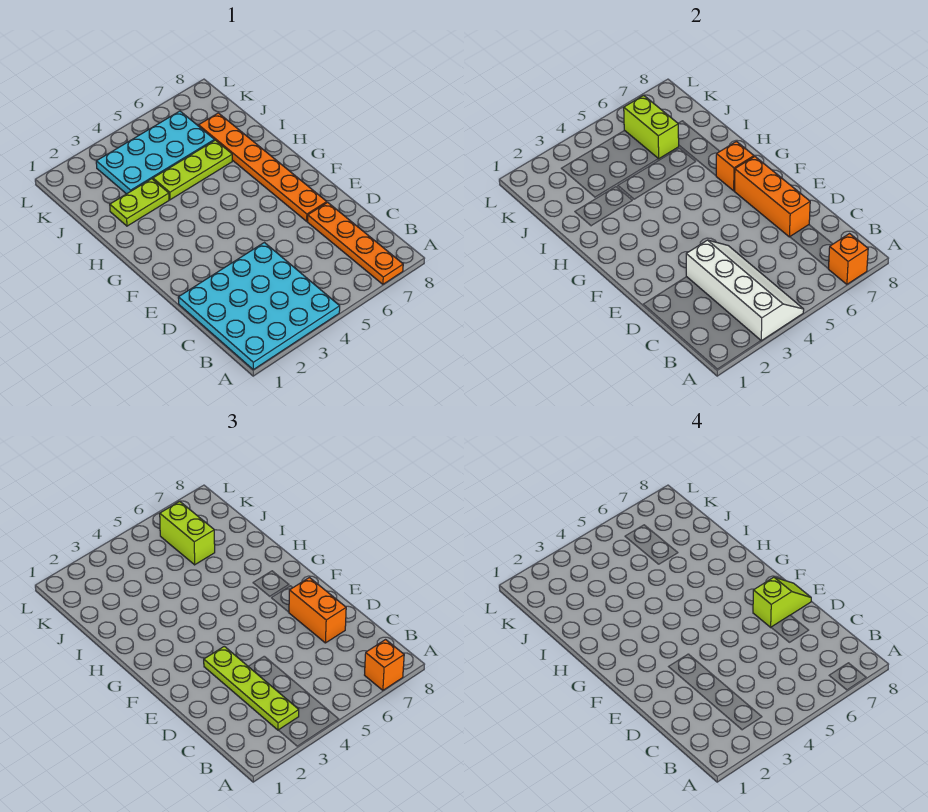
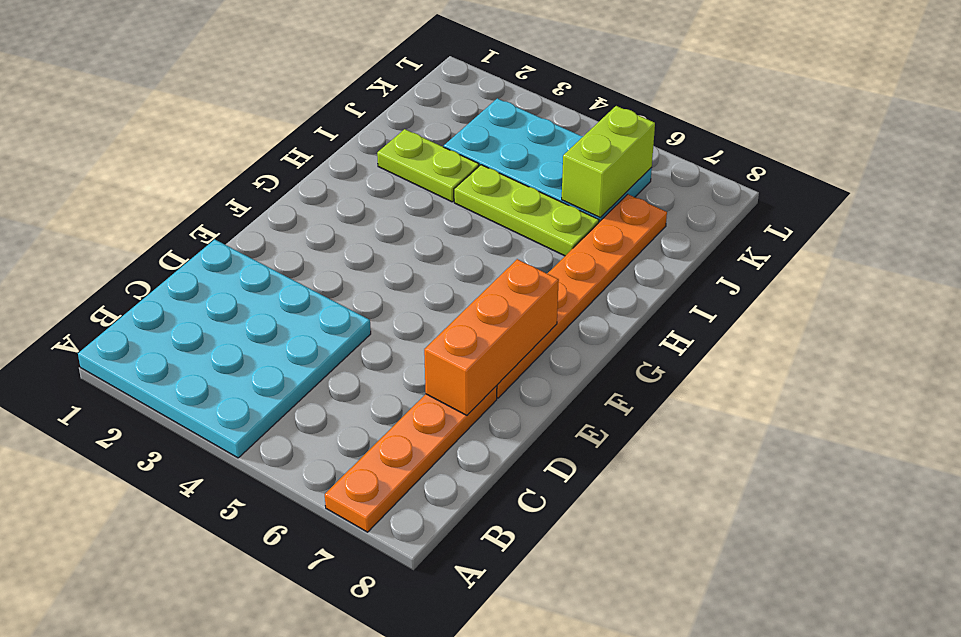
none -> white 2x4 slope [686,240,804,341]
none -> orange 1x1 brick [828,234,868,284]
none -> orange 1x1 brick [716,142,754,191]

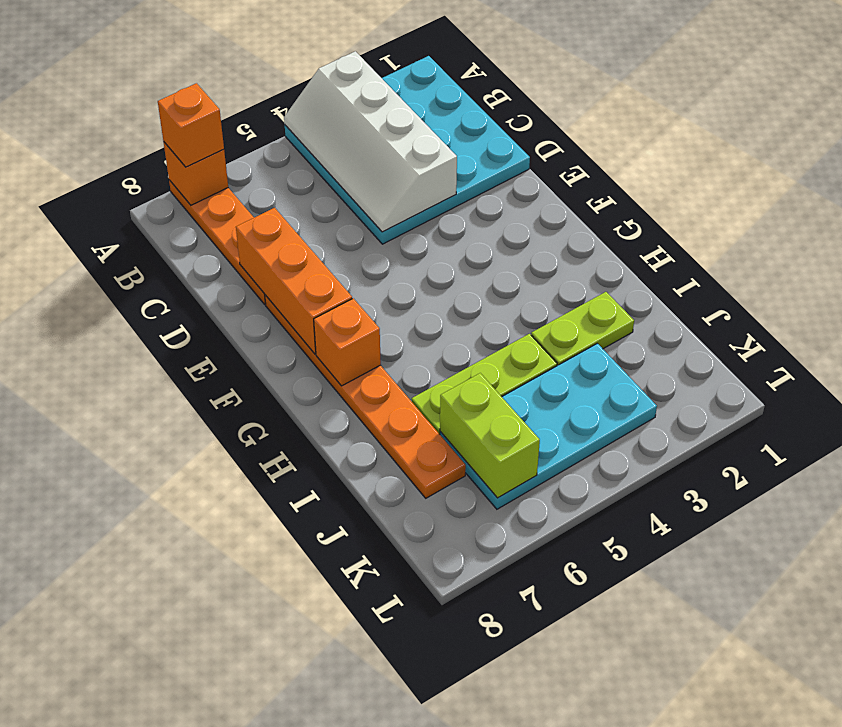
none -> lime 1x4 plate [204,646,299,730]
none -> orange 1x2 brick [289,578,346,643]
none -> lime 1x2 brick [160,501,215,565]

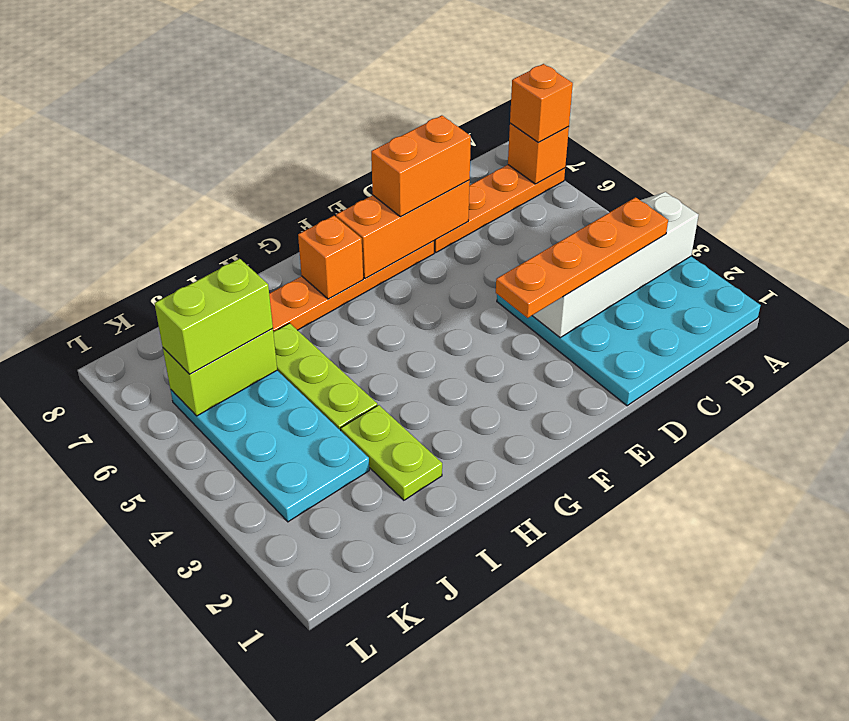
orange 1x4 plate [496,197,668,318] -> lime 1x4 plate [204,646,299,730]
none -> lime 1x2 slope [753,577,811,627]

